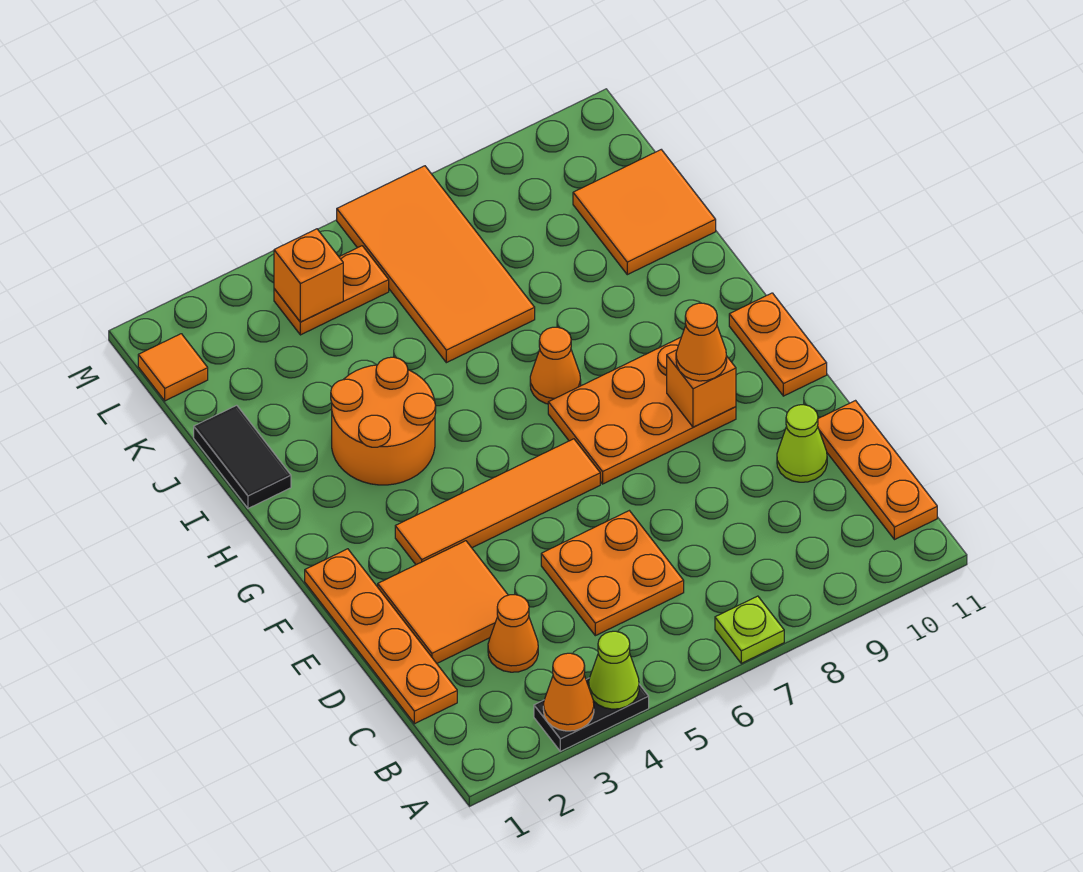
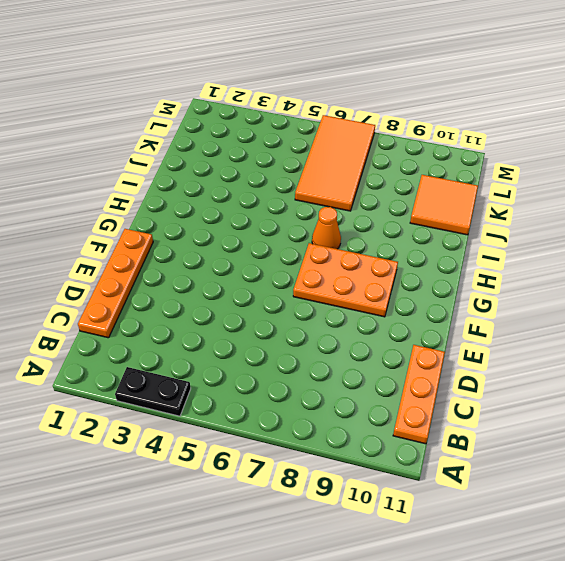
none -> lime 1x1 plate [715,596,784,663]
none -> orange 1x1 cone [488,595,538,672]
none -> orange 2x2 plate [541,511,684,636]

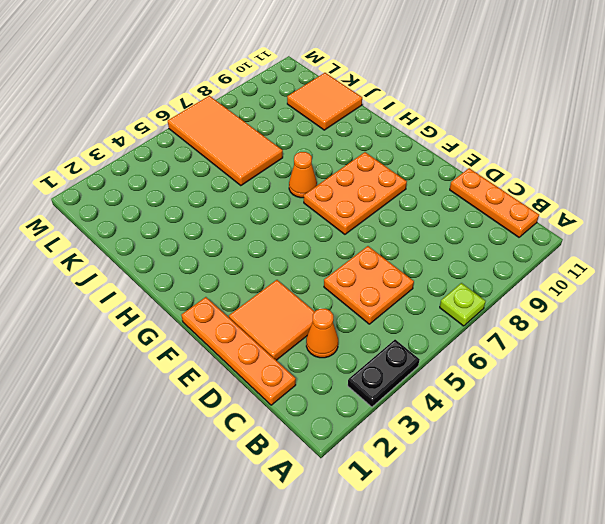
none -> lime 1x1 cone [777,405,827,482]
none -> orange 1x4 tile [395,439,600,565]
none -> orange 1x2 plate [729,293,827,396]

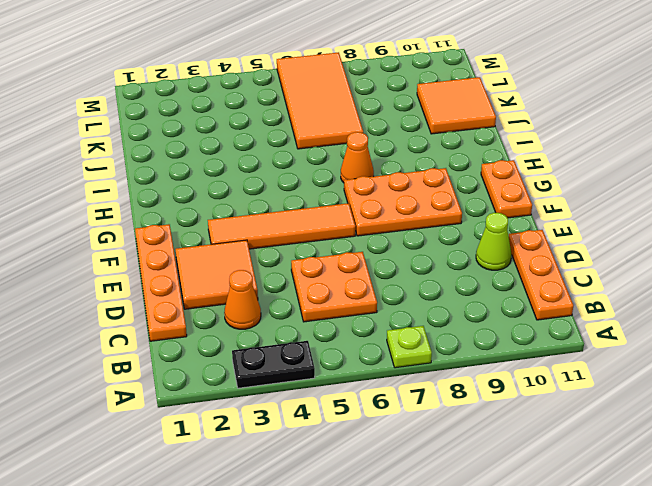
none -> orange 2x2 round brick [331,357,436,485]
none -> black 1x2 tile [194,405,291,508]
none -> orange 1x1 tile [138,334,208,401]

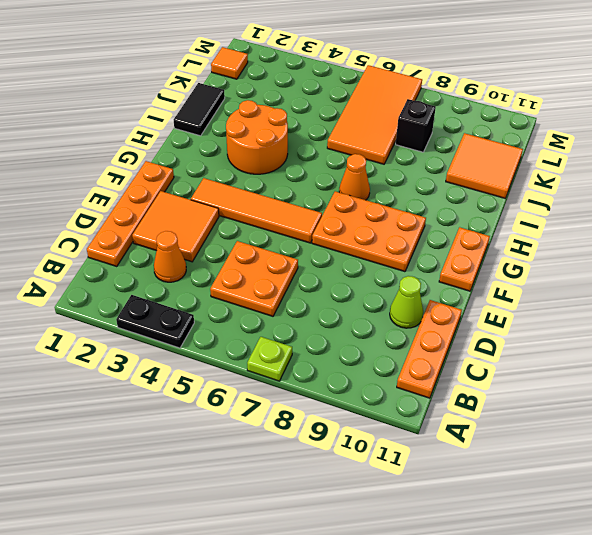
black 1x1 brick [396,99,436,152] -> none
none -> orange 1x2 plate [274,246,389,335]
none -> orange 1x1 cone [543,653,594,731]
none -> lime 1x1 cone [589,631,639,709]

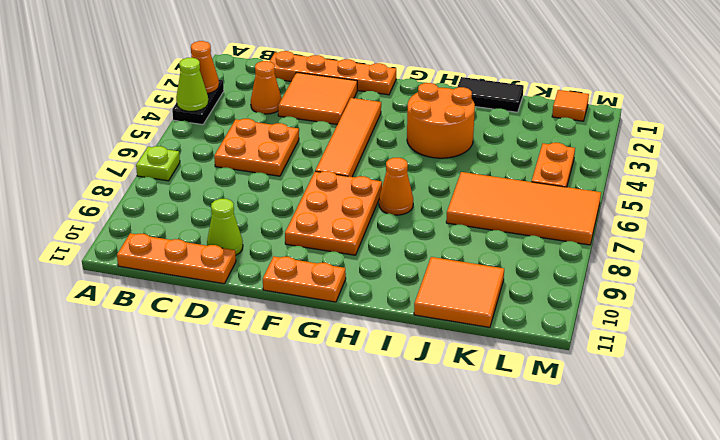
none -> orange 1x1 brick [667,350,736,427]
none -> orange 1x1 brick [274,229,343,322]
none -> orange 1x1 cone [676,303,727,381]

